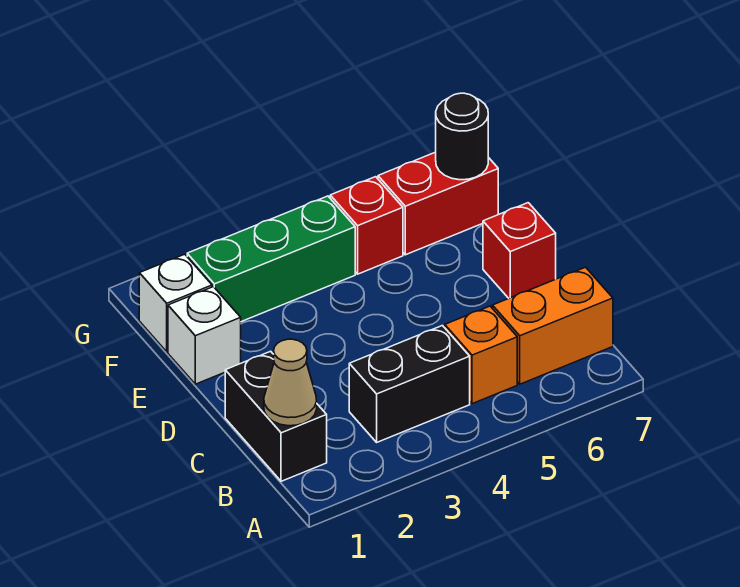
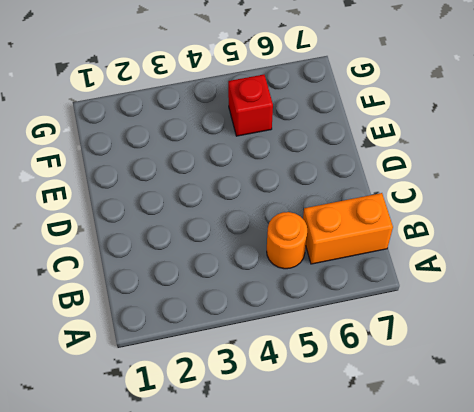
orange 1x1 round brick [267,212,307,269] -> orange 1x1 brick [445,306,517,404]
none -> black 1x2 brick [225,351,327,481]
none -> black 1x2 brick [349,326,470,442]
none -> red 1x1 brick [483,203,556,298]

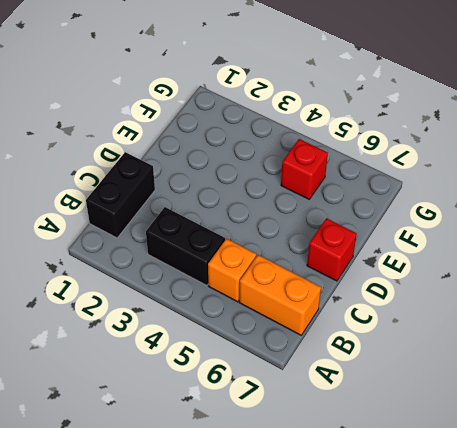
none -> white 1x1 brick [168,287,241,384]
none -> white 1x1 brick [139,254,212,352]
none -> green 1x3 brick [187,196,355,322]

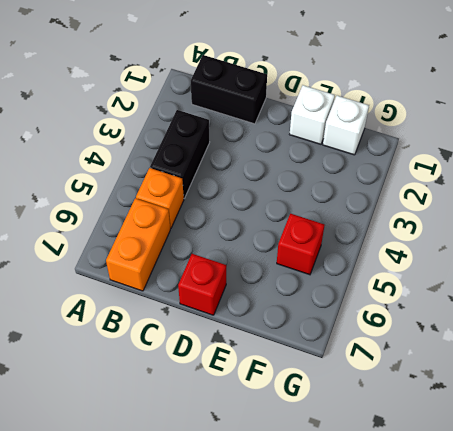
none -> green 1x3 brick [187,196,355,322]
none -> red 1x2 brick [378,152,498,255]
none -> tan 1x1 cone [264,339,317,426]

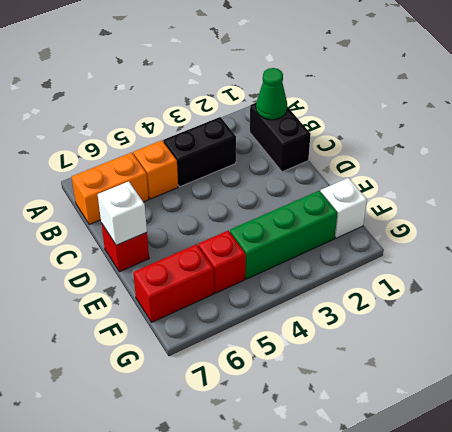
green 1x1 cone [256,68,287,120] -> tan 1x1 cone [264,339,317,426]
white 1x1 brick [98,181,147,245] -> white 1x1 brick moved to [168,287,241,384]
none -> black 1x1 round brick [436,93,488,180]

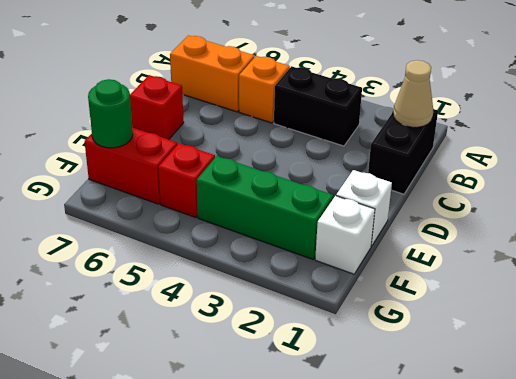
green 1x1 round brick [88,79,133,148] -> black 1x1 round brick [436,93,488,180]

